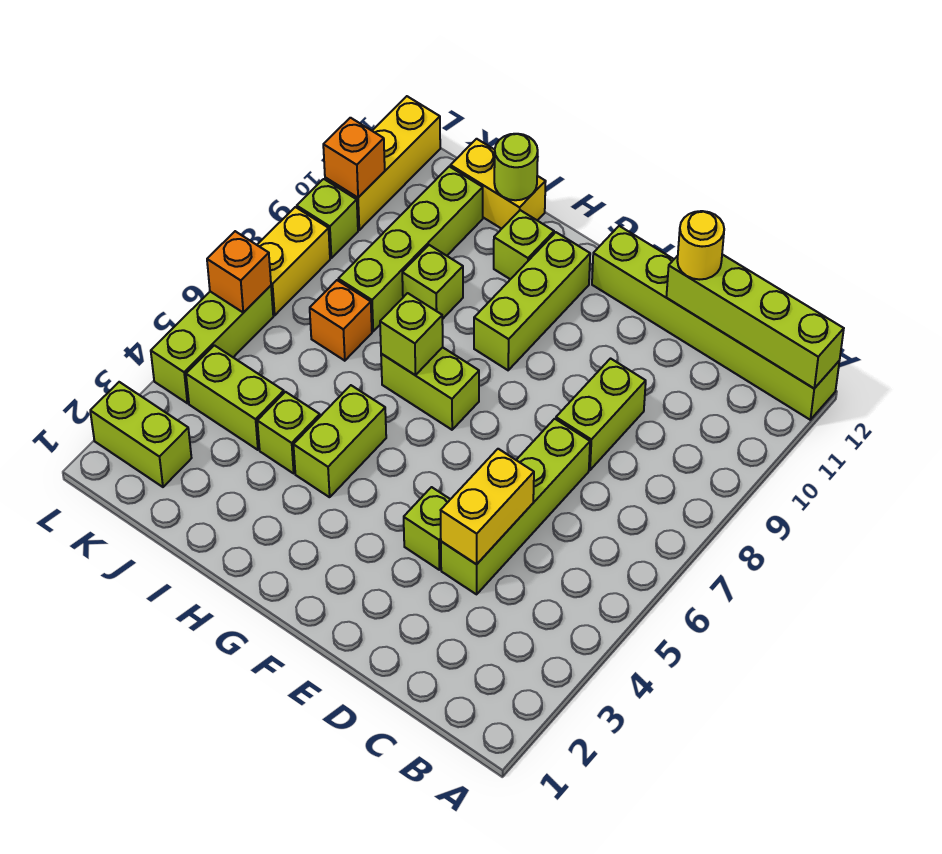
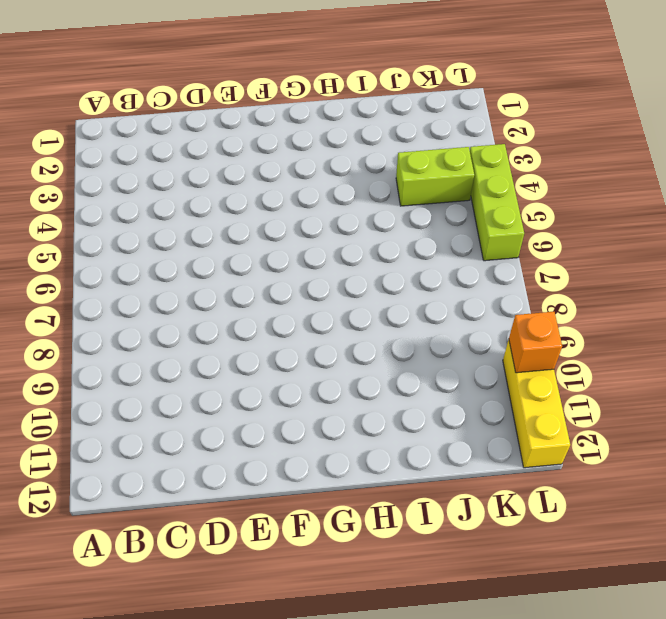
none -> lime 1x6 brick [592,226,839,420]
none -> lime 1x4 brick [441,419,590,594]
none -> lime 1x2 brick [556,359,646,470]

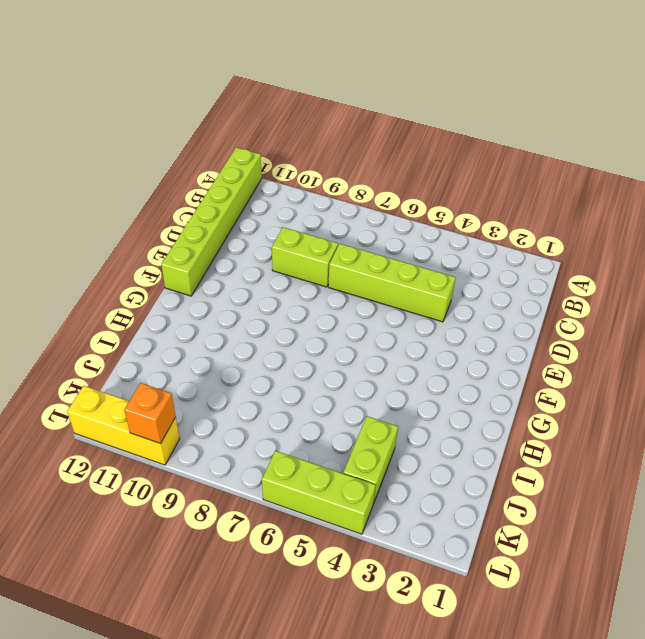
none -> lime 1x1 brick [404,487,450,570]
none -> lime 1x2 brick [381,347,479,430]
none -> lime 1x3 brick [474,232,590,370]

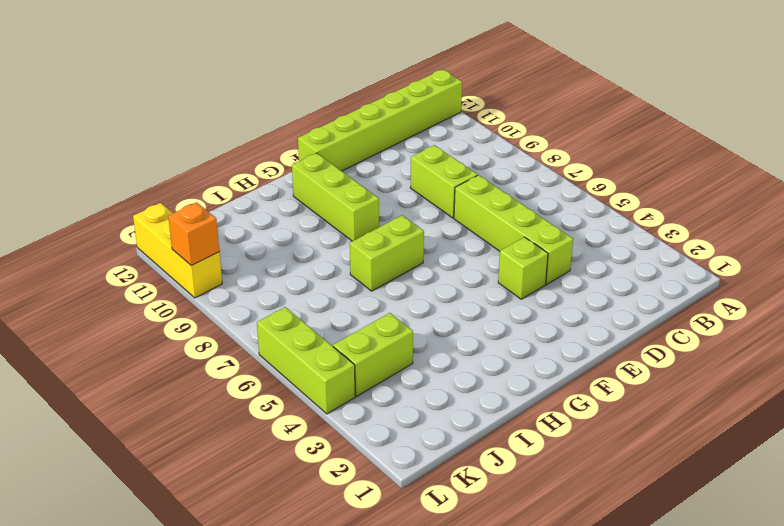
none -> lime 1x2 brick [293,385,386,497]
none -> lime 1x1 brick [494,210,554,279]
none -> lime 1x1 brick [257,392,320,473]

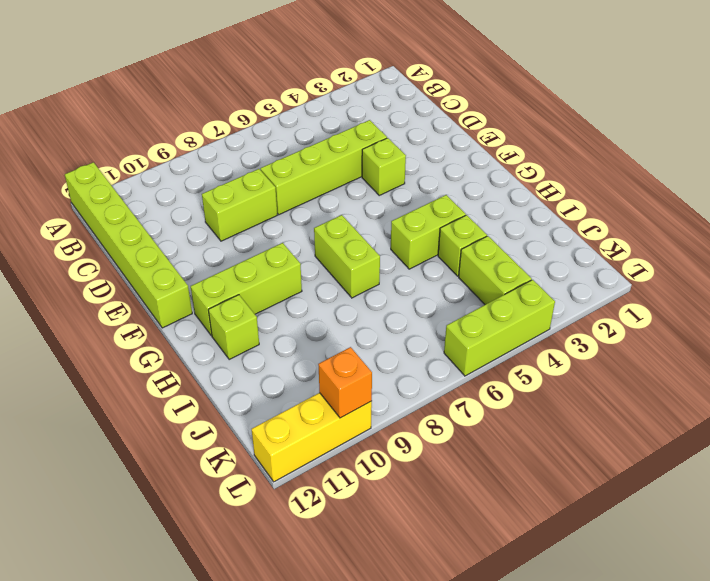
none -> lime 1x1 brick [402,245,463,319]
none -> yellow 1x2 brick [451,139,546,229]
none -> orange 1x1 brick [310,280,372,361]

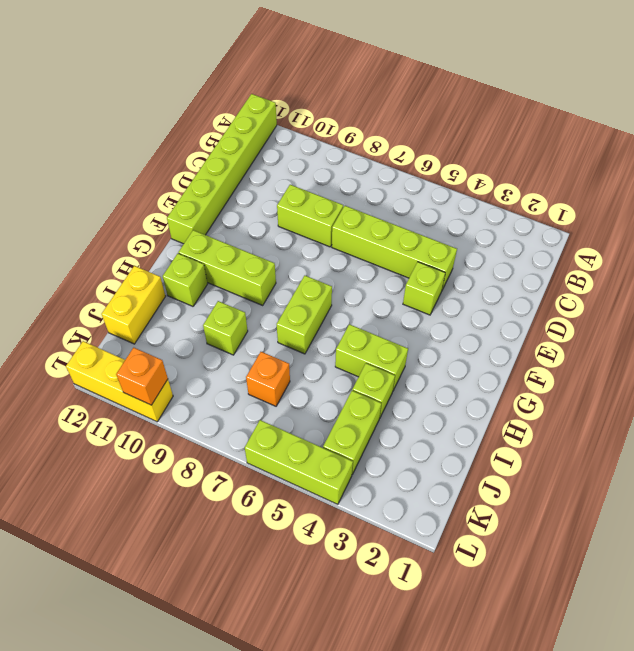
none -> lime 1x4 brick [338,167,483,331]
none -> lime 1x2 brick [90,382,191,487]
none -> yellow 1x2 brick [257,207,330,315]

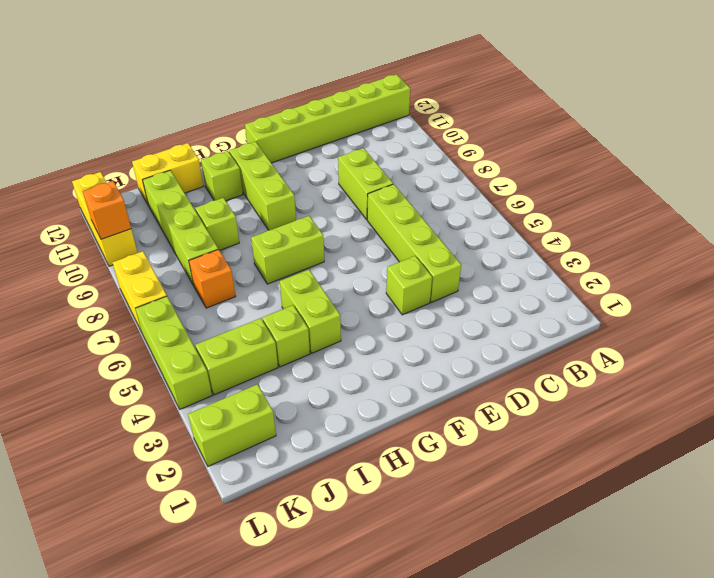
none -> lime 1x1 brick [297,179,358,258]
none -> lime 1x4 brick [666,254,844,388]
none -> yellow 1x2 brick [441,449,534,564]

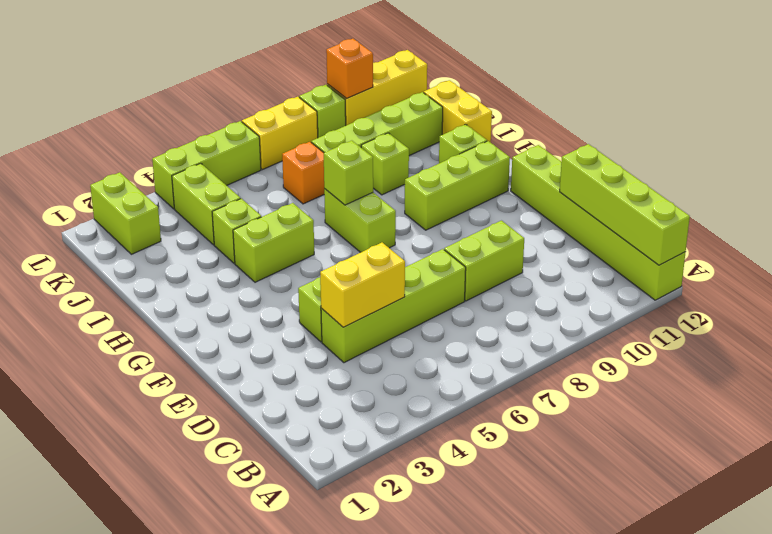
none -> lime 1x1 round brick [494,134,538,200]
none -> orange 1x1 brick [207,231,271,313]
none -> yellow 1x1 round brick [677,211,724,280]

